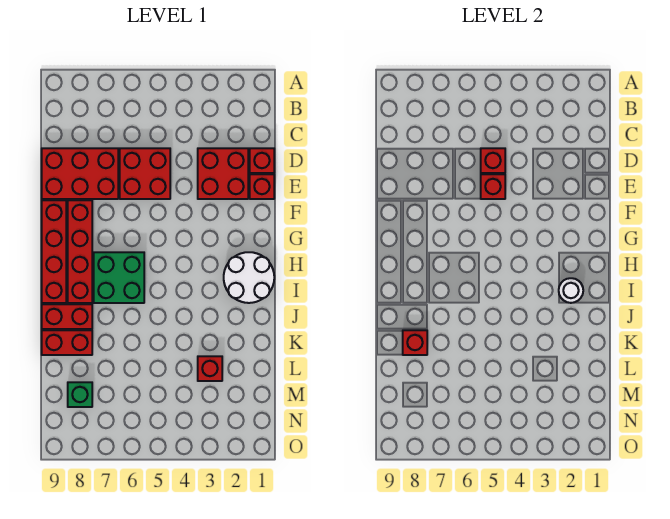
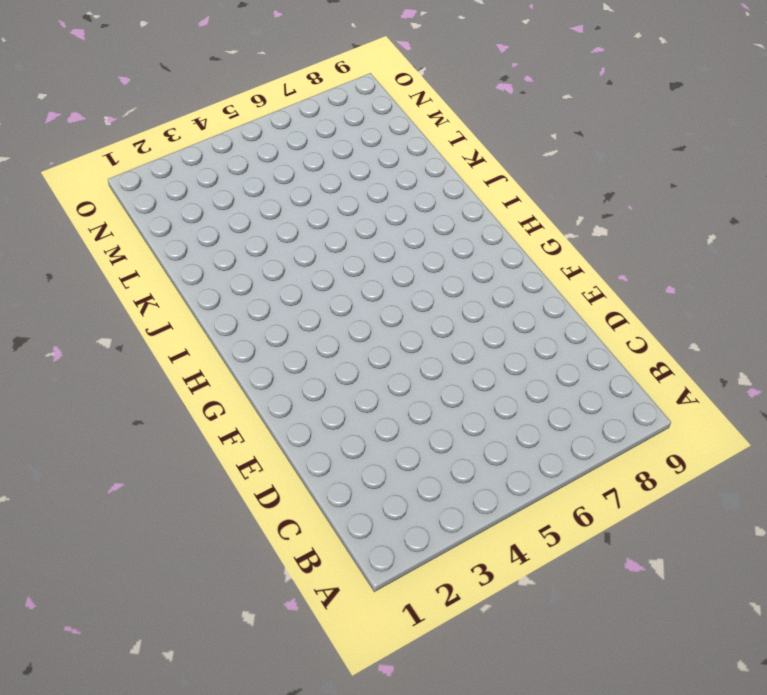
none -> red 1x1 brick [250,148,274,173]
none -> red 2x2 brick [198,148,248,199]
none -> red 2x2 brick [120,148,170,199]

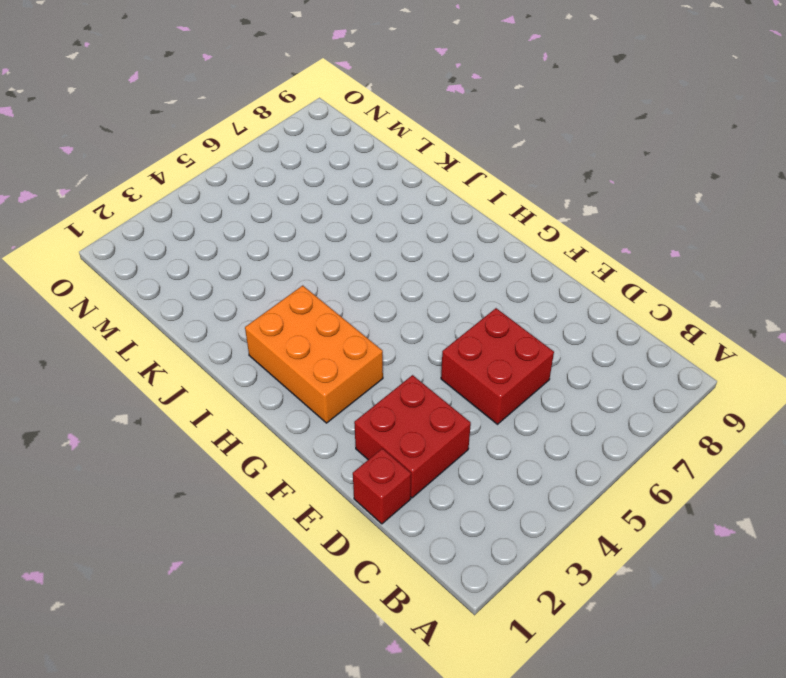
orange 2x3 brick [245,286,383,423] -> white 2x2 round brick [224,252,274,303]
none -> red 2x3 brick [42,148,118,199]
none -> red 1x1 brick [250,174,274,199]
none -> red 1x4 brick [68,200,92,303]

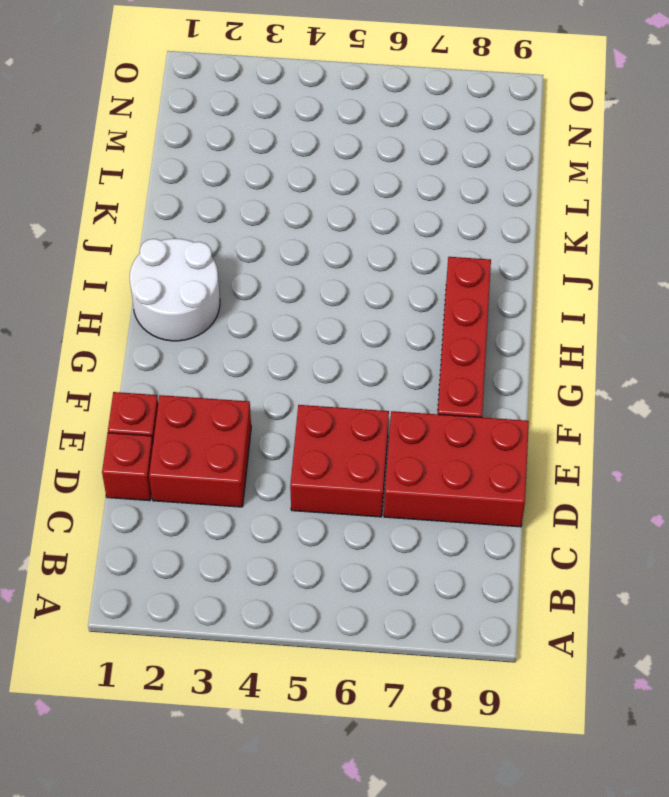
none -> red 1x4 brick [42,200,66,303]
none -> green 2x2 brick [94,252,144,303]
none -> red 1x2 brick [42,304,92,329]

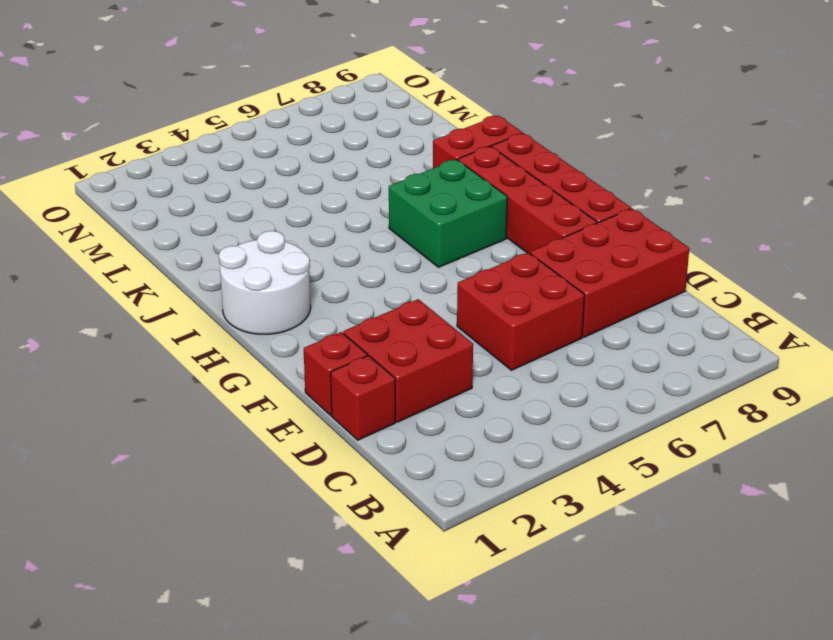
none -> red 1x2 brick [42,330,92,355]
none -> red 1x1 brick [198,356,222,381]
none -> green 1x1 brick [68,382,92,407]

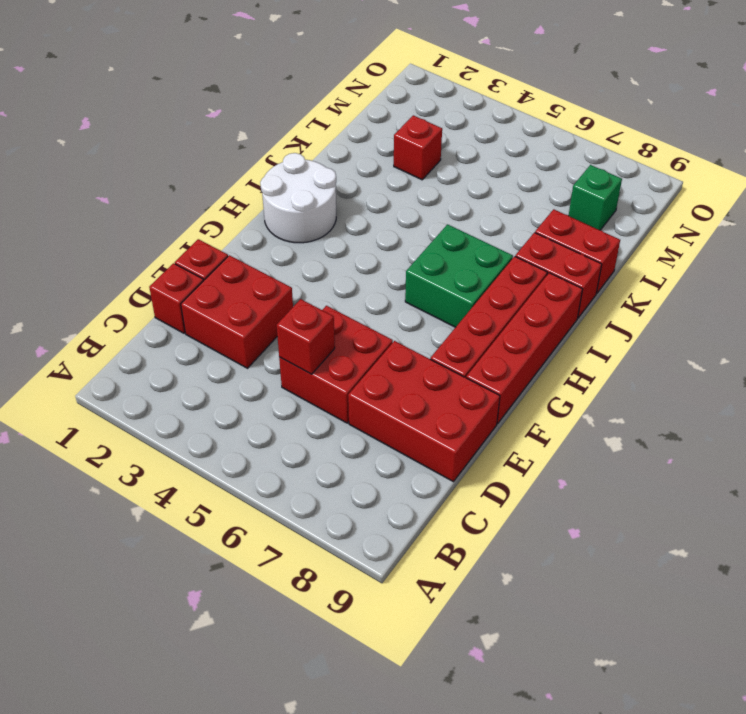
none -> red 1x1 brick [481,174,505,199]
none -> white 1x1 round brick [559,278,583,303]
none -> red 1x1 brick [403,330,427,355]

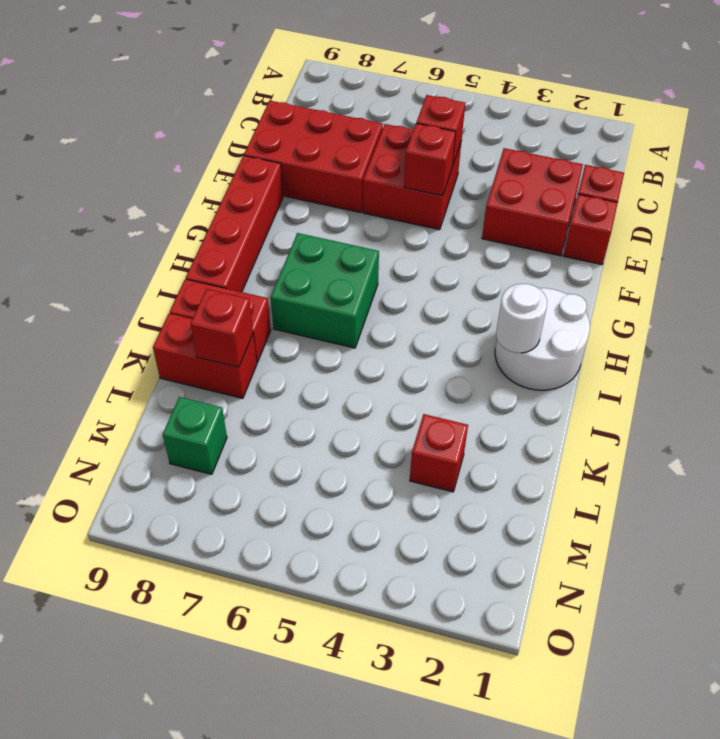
none -> red 1x4 brick [68,200,92,303]

